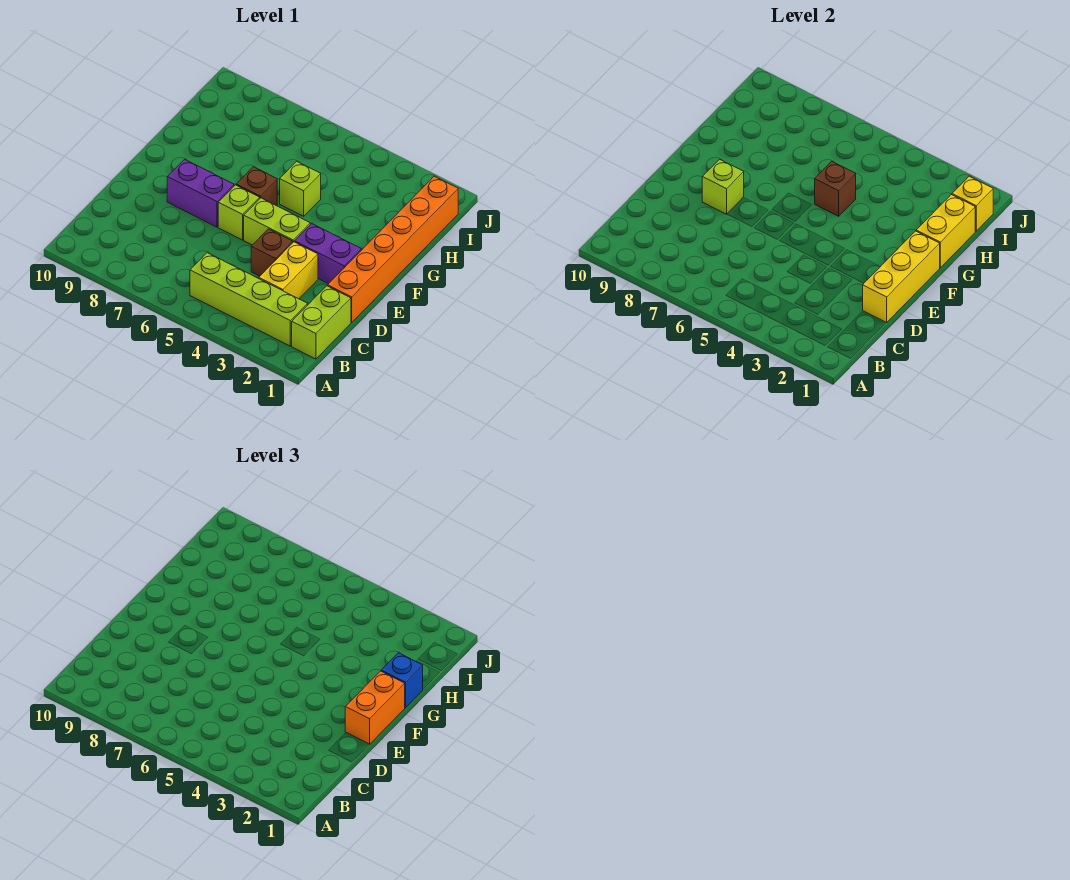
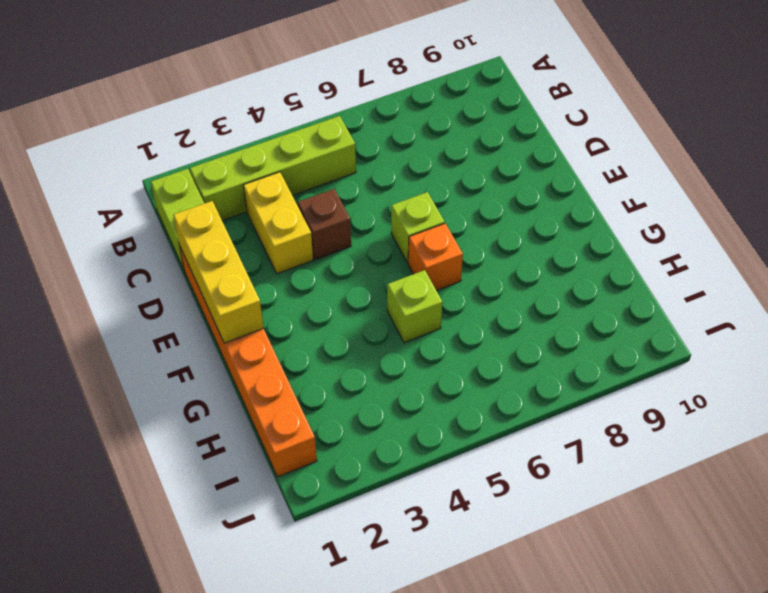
orange 1x1 brick [408,223,463,291] -> brown 1x1 brick [236,167,277,206]
none -> purple 1x2 brick [295,224,361,284]
none -> lime 1x2 brick [244,198,310,245]
none -> purple 1x2 brick [167,159,234,227]

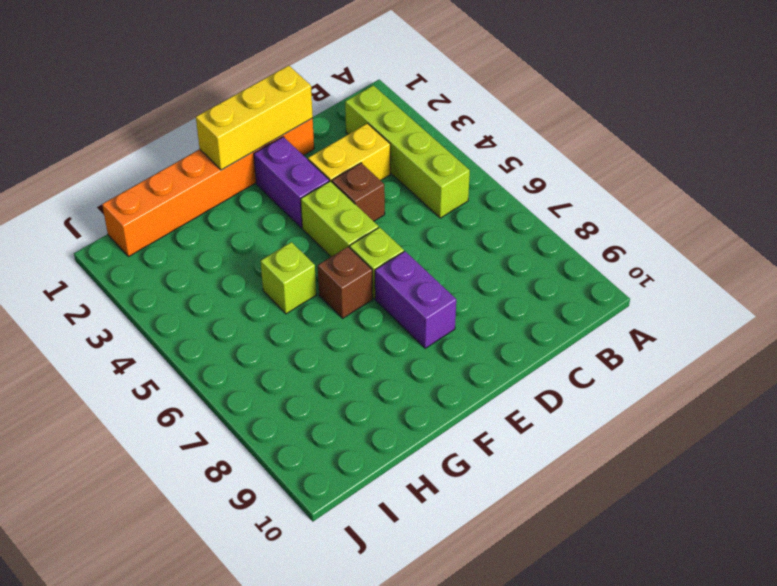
none -> lime 1x2 brick [292,286,351,359]
none -> lime 1x1 brick [702,159,744,214]
none -> yellow 1x2 brick [916,195,975,268]

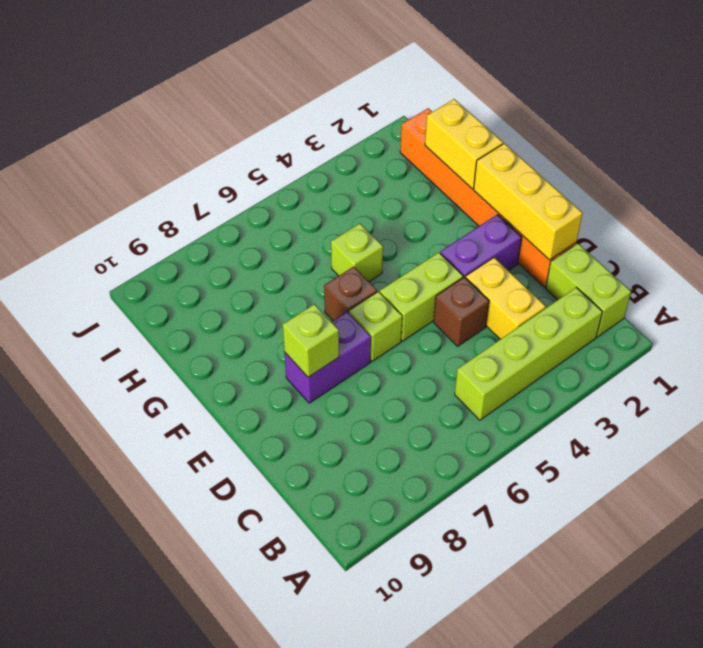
none -> brown 1x1 brick [815,161,856,216]
none -> yellow 1x1 brick [952,176,993,231]
none -> orange 1x2 brick [345,671,405,744]

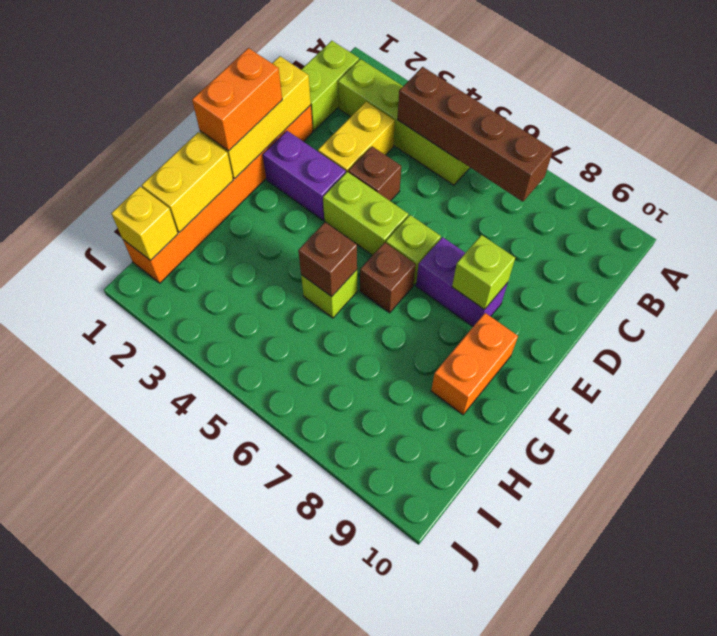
brown 1x4 brick [397,67,553,202] -> none
orange 1x2 brick [431,313,518,415] -> none
none -> blue 1x1 brick [381,653,423,708]

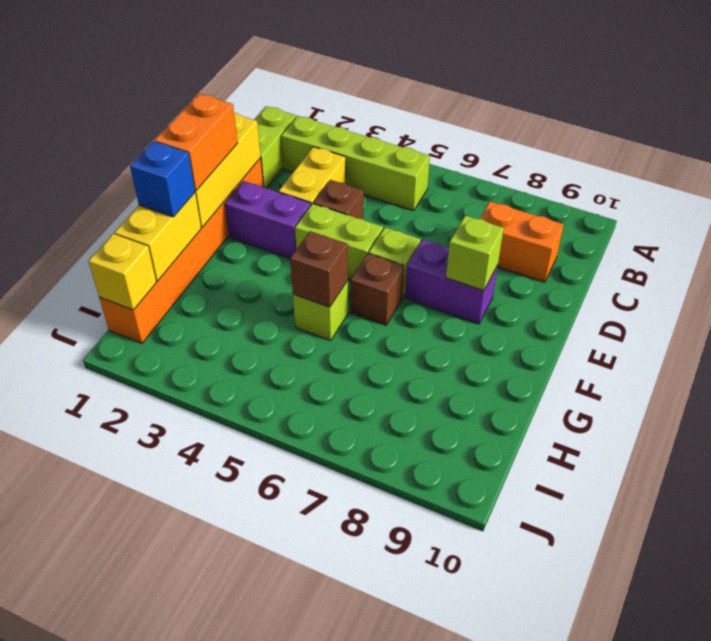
orange 1x2 brick [480,201,564,282] -> none

